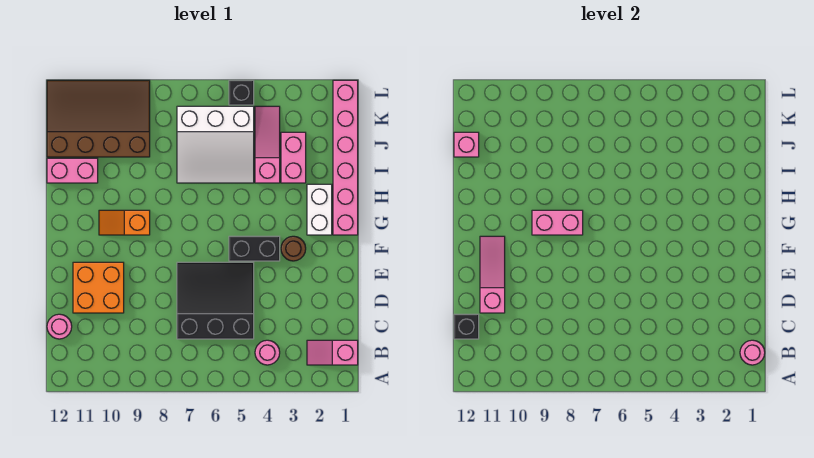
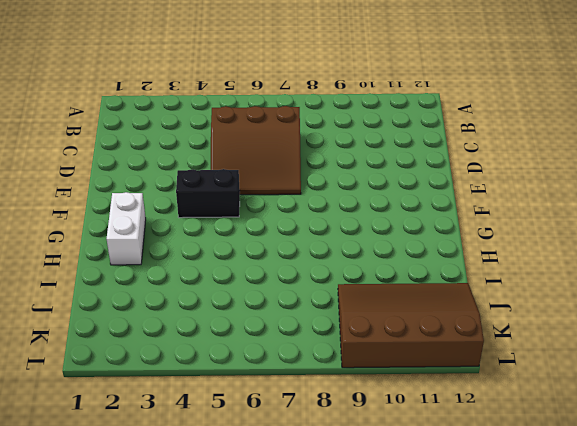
brown 3x3 slope [211,106,301,195] -> black 3x3 slope [177,262,254,339]
brown 3x4 slope [338,283,484,368] -> brown 3x4 slope turned to [47,80,150,157]
none -> pink 1x2 slope [307,340,358,365]
none -> pink 1x1 round brick [255,340,280,365]
none -> pink 1x1 round brick [47,314,72,339]

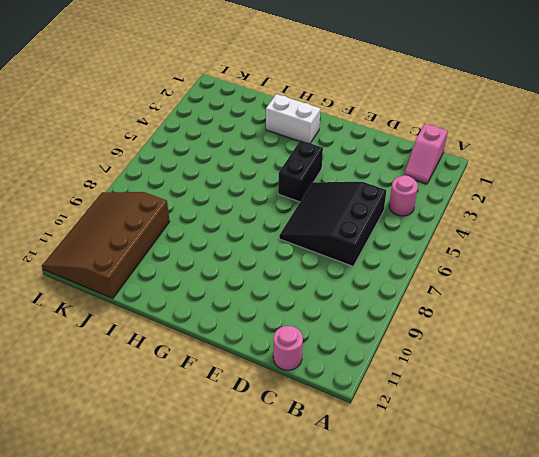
none -> orange 2x2 brick [73,262,124,313]
none -> brown 1x1 round brick [281,236,306,261]
none -> pink 1x6 brick [333,80,358,235]

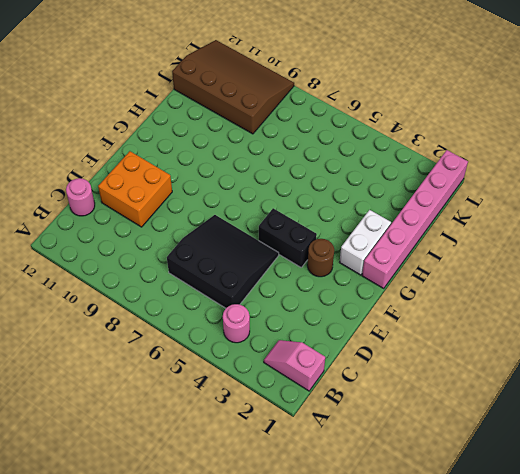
none -> orange 1x2 slope [99,210,150,235]
none -> pink 1x2 brick [281,132,306,183]
none -> pink 1x3 slope [255,106,280,183]

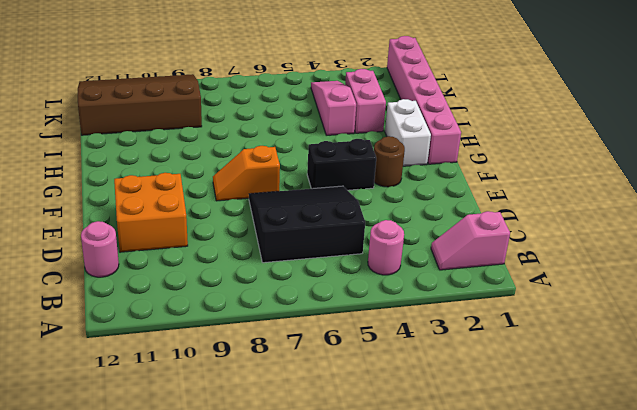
orange 1x2 slope [213,146,280,201] -> orange 1x2 slope moved to [99,210,150,235]
none -> white 3x3 slope [177,106,254,183]
none -> pink 1x2 brick [47,158,98,183]
none -> black 1x1 brick [229,80,254,105]

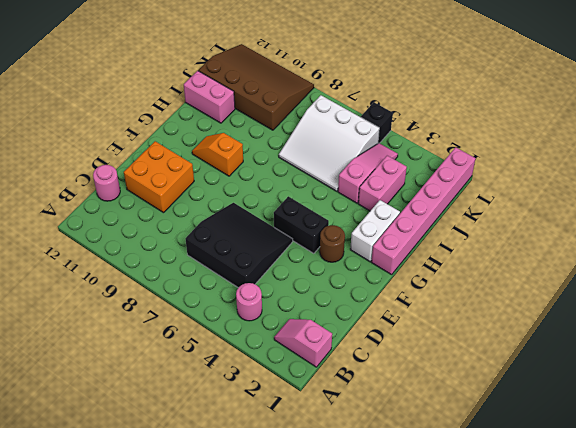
none -> pink 1x1 round brick [740,340,765,365]
none -> black 1x1 brick [454,314,479,339]
none -> pink 1x3 slope [480,236,505,313]

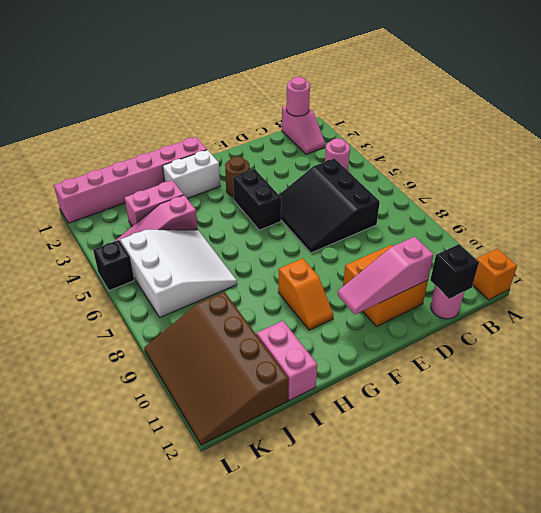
orange 1x1 brick [473,249,517,300] -> none
none -> pink 1x2 brick [532,210,583,235]
none -> pink 1x1 brick [454,132,479,157]

